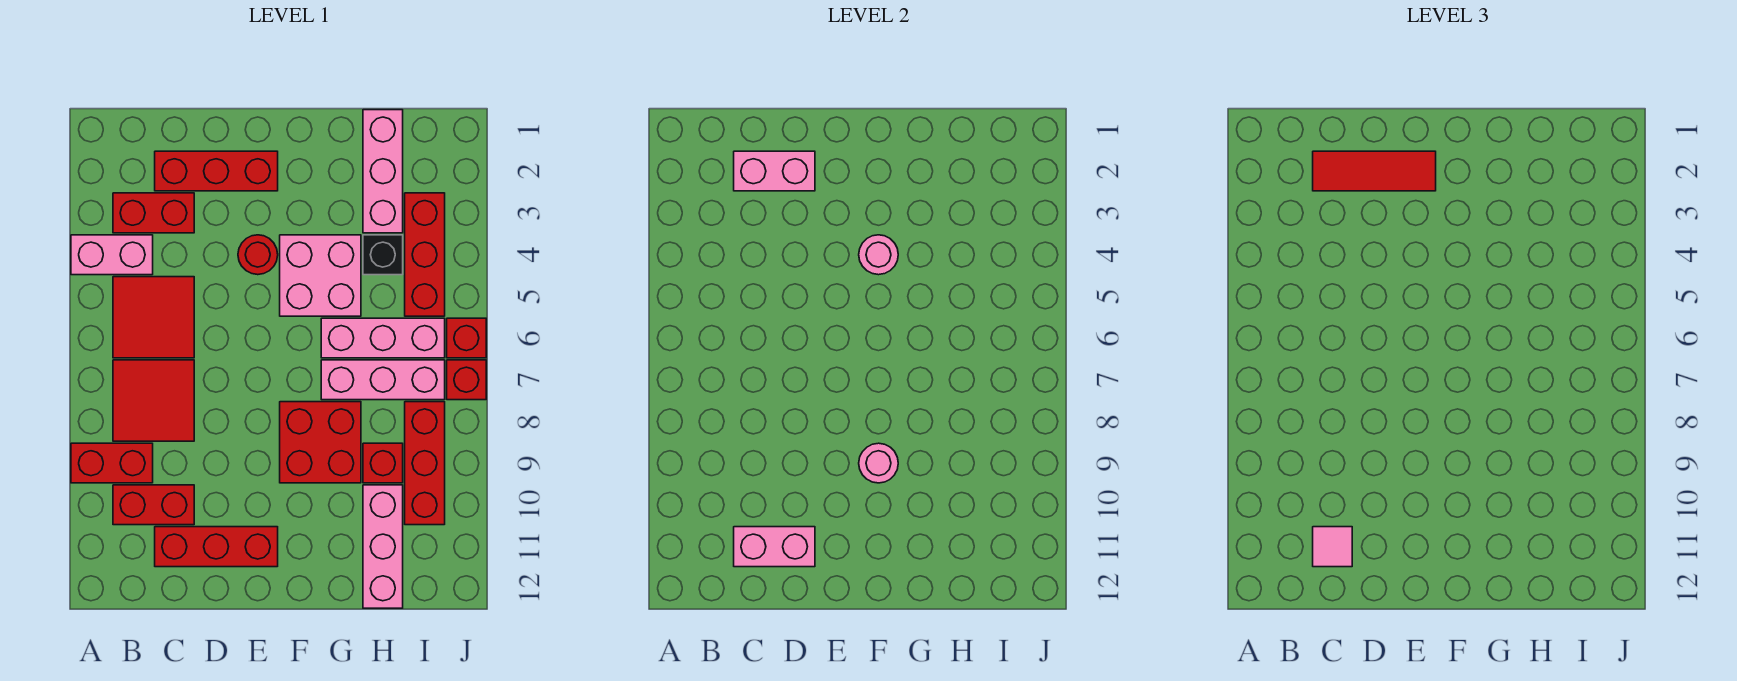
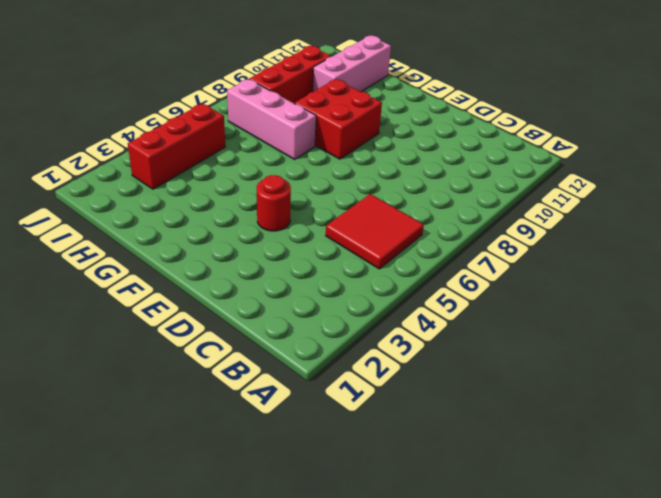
none -> pink 1x2 brick [71,235,153,275]
none -> red 1x2 brick [71,443,153,483]
none -> red 1x2 brick [113,193,194,233]

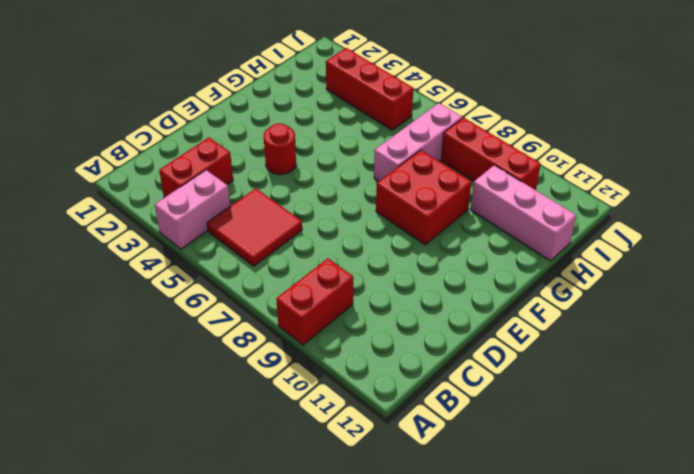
none -> red 2x2 tile [113,360,194,441]
none -> red 1x2 brick [113,485,194,525]
none -> red 1x3 brick [155,151,278,191]

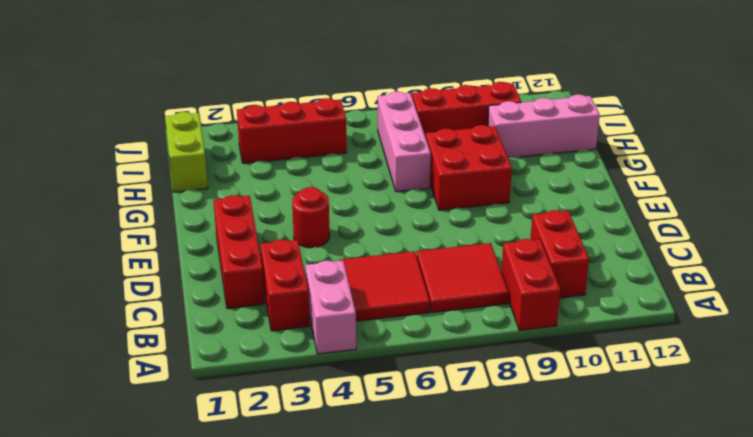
lime 1x2 brick [165,112,208,192] -> pink 1x3 brick [363,110,403,233]
none -> red 1x3 brick [155,527,278,567]
none -> pink 2x2 brick [280,235,361,316]
none -> pink 1x3 brick [321,318,445,358]

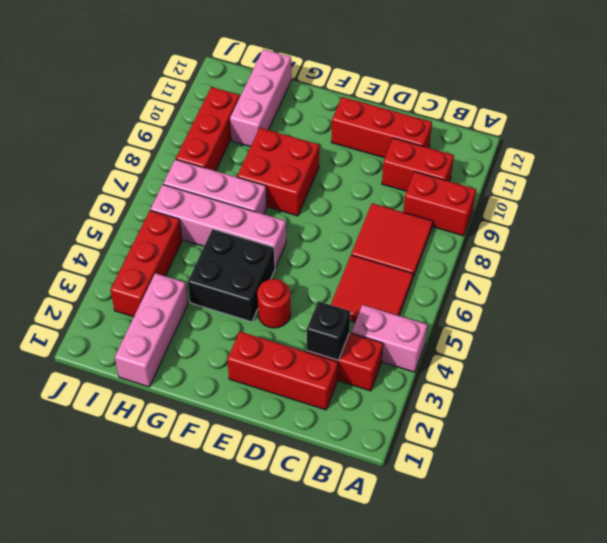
black 1x1 brick [307,301,351,360] -> black 1x1 brick moved to [363,235,403,275]
black 2x2 brick [188,229,275,322] -> pink 2x2 brick [280,235,361,316]
pink 1x4 brick [150,185,286,268] -> pink 1x3 brick [321,318,445,358]
none -> red 1x1 brick [363,443,403,483]
none -> red 1x1 brick [447,318,486,358]
none -> red 1x1 brick [447,360,486,400]

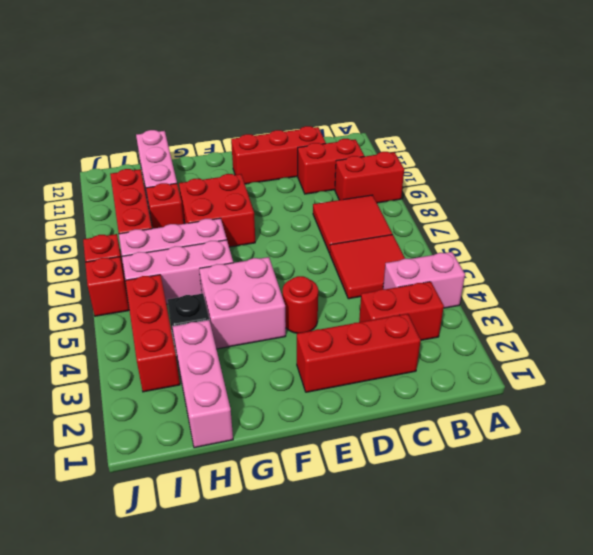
none -> pink 1x2 brick [734,151,815,191]
none -> pink 1x2 brick [734,527,815,567]
none -> pink 1x1 round brick [859,235,898,275]

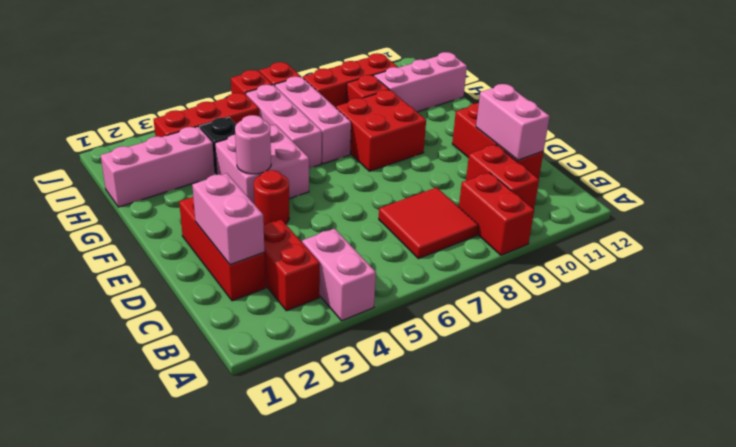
none -> red 2x2 tile [113,277,194,358]
none -> pink 1x1 round brick [859,443,898,483]
none -> red 1x3 tile [1313,151,1436,191]

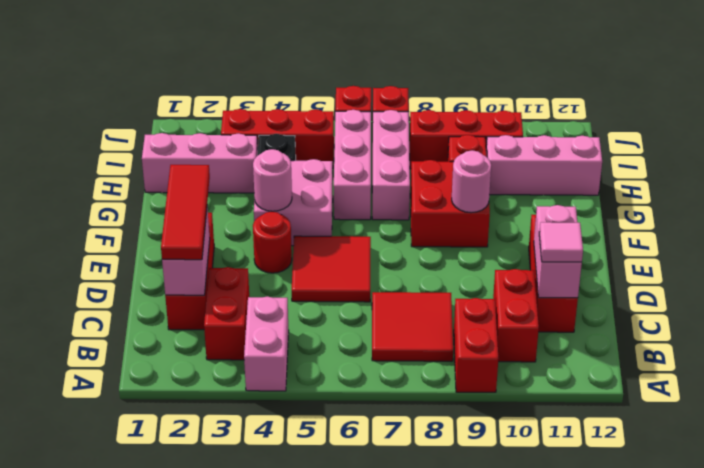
red 2x2 tile [292,236,371,302] -> red 2x2 tile moved to [113,277,194,358]

